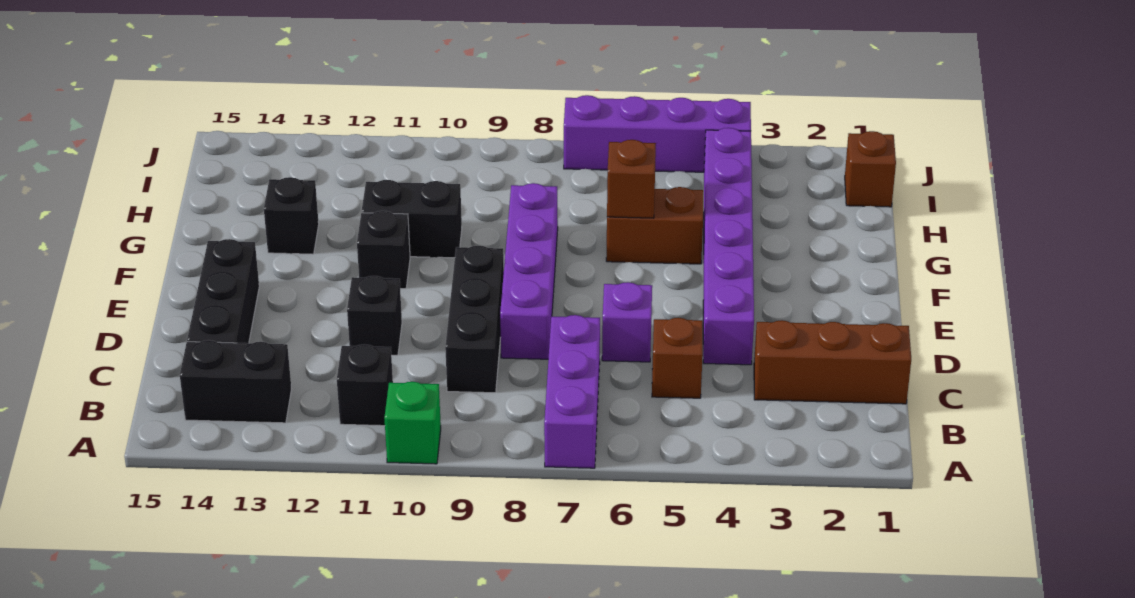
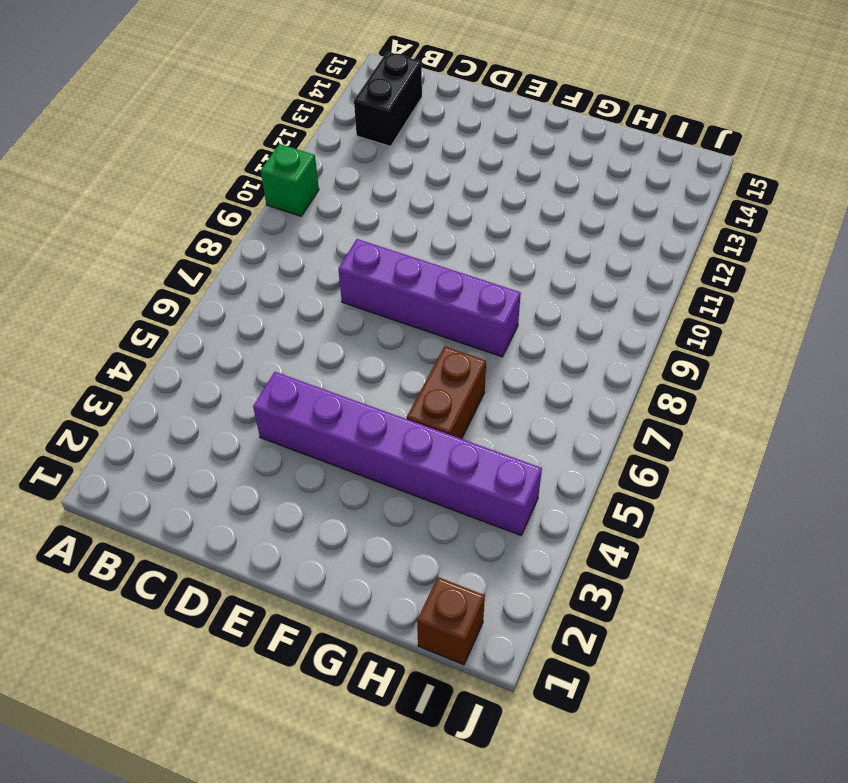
none -> purple 1x3 brick [544,315,600,468]
none -> black 1x1 brick [337,344,393,426]
none -> brown 1x3 brick [754,320,911,404]

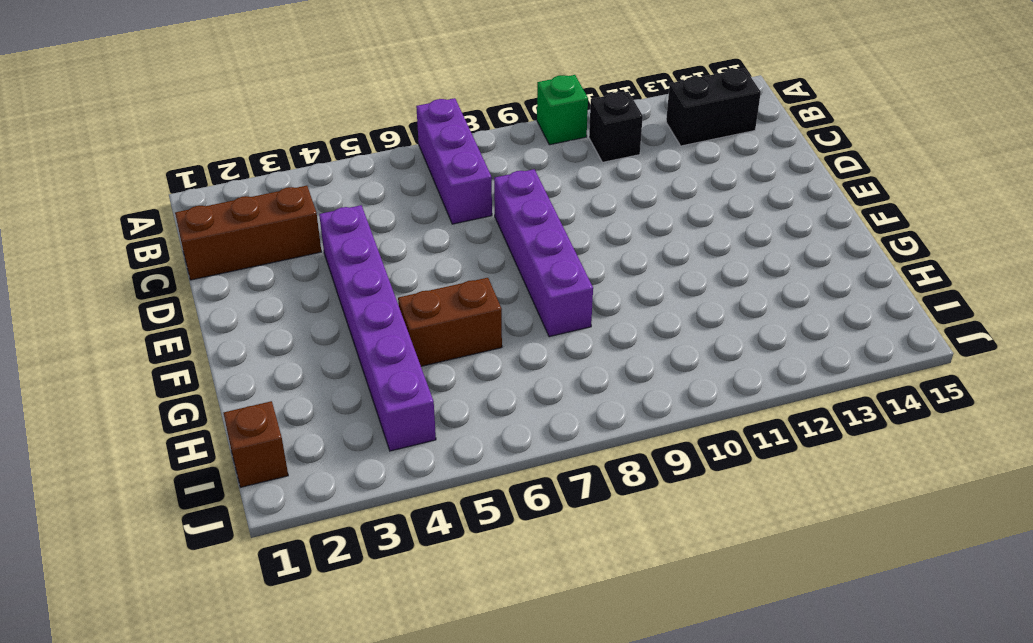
none -> brown 1x1 brick [652,318,703,398]
none -> black 1x3 brick [445,246,504,393]
none -> black 1x3 brick [187,239,259,343]

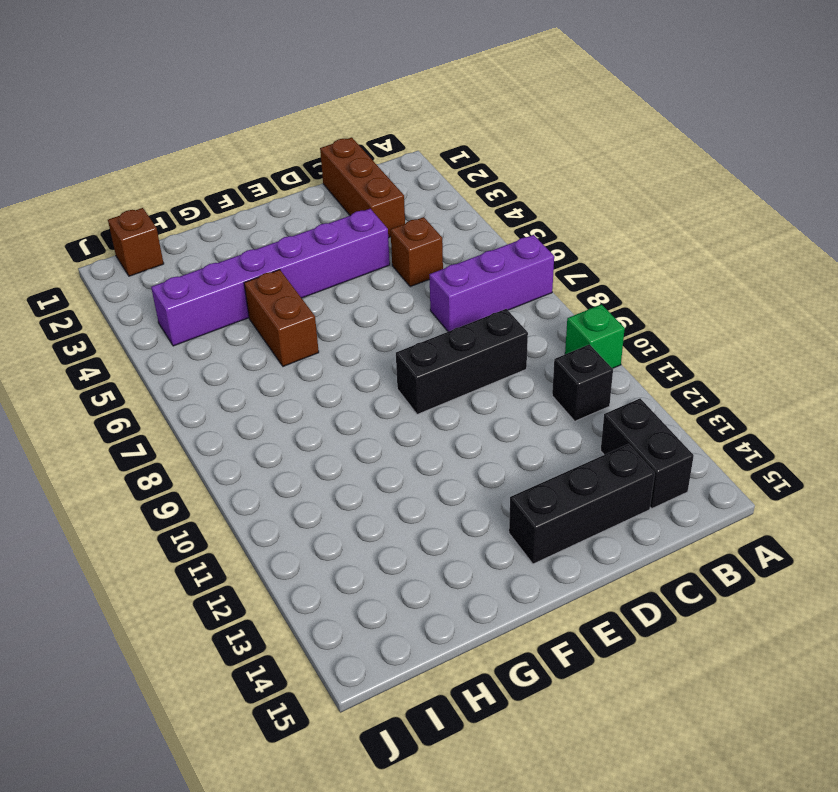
none -> purple 1x1 brick [602,282,652,362]
none -> purple 1x4 brick [500,183,558,359]
none -> black 1x1 brick [347,276,402,355]

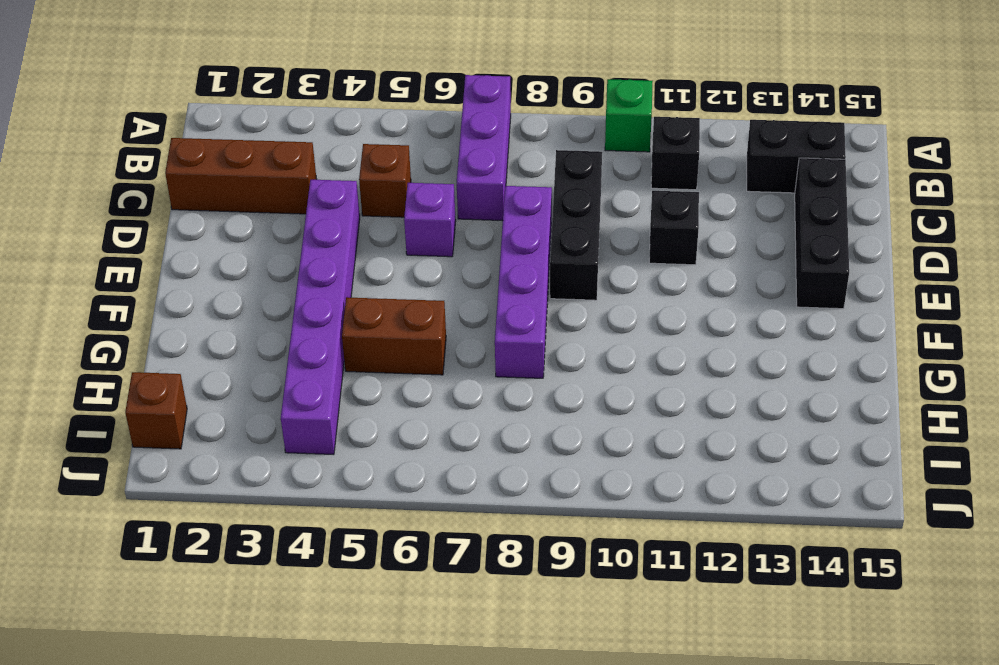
none -> black 1x1 brick [357,211,410,289]
none -> black 1x2 brick [362,180,462,258]
none -> black 1x1 brick [264,177,319,254]

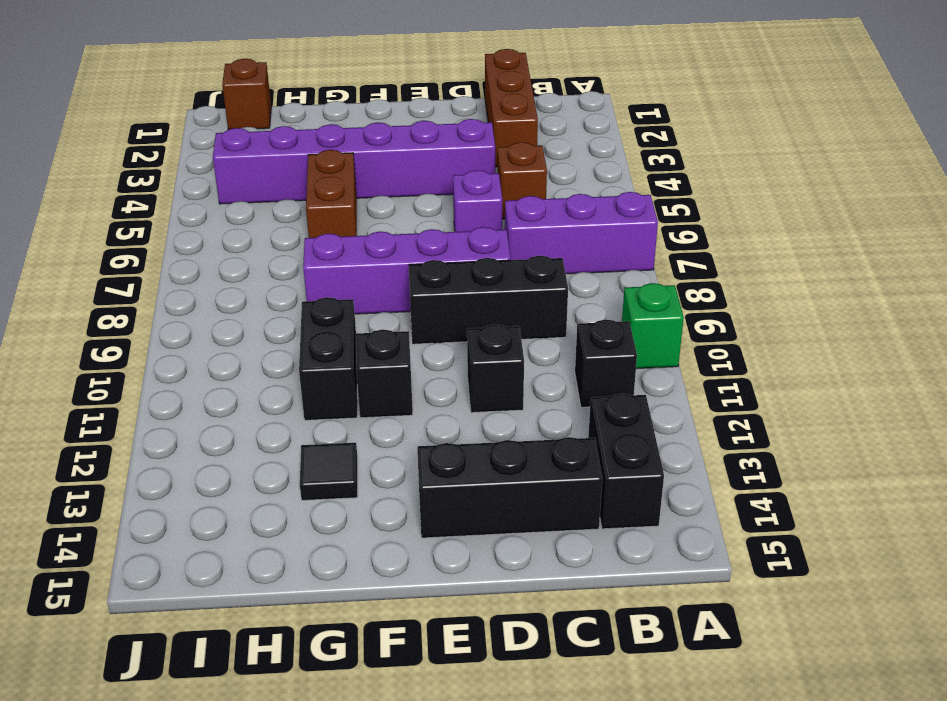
black 1x1 tile [300,443,358,500] -> black 1x1 brick [264,177,319,254]
none -> purple 1x4 brick [564,95,751,172]
none -> brown 1x1 brick [607,140,656,218]

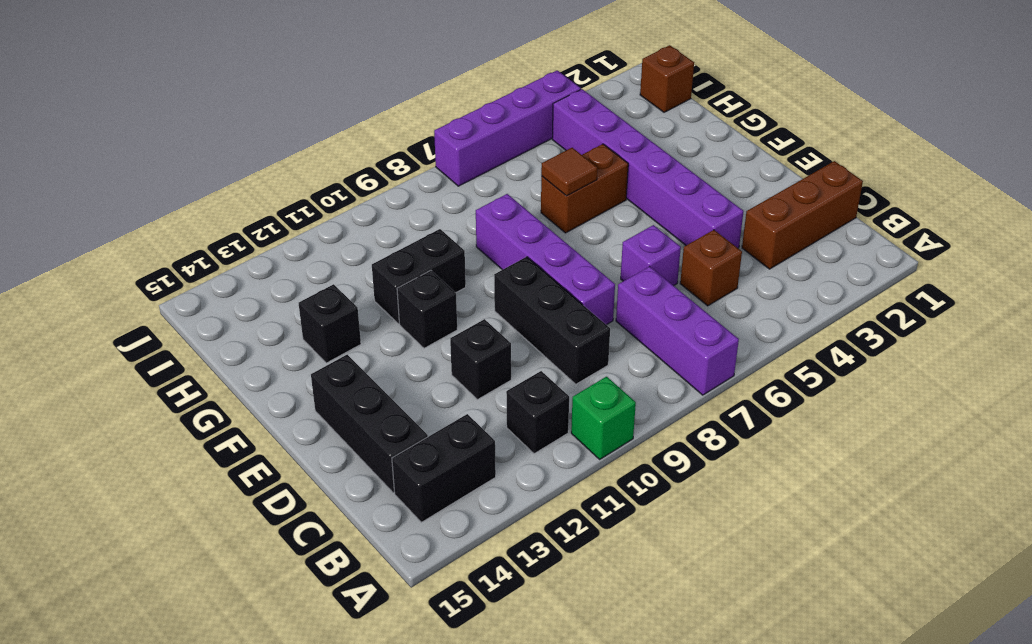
brown 1x1 tile [541,148,597,196] -> brown 1x1 brick [607,140,656,218]

